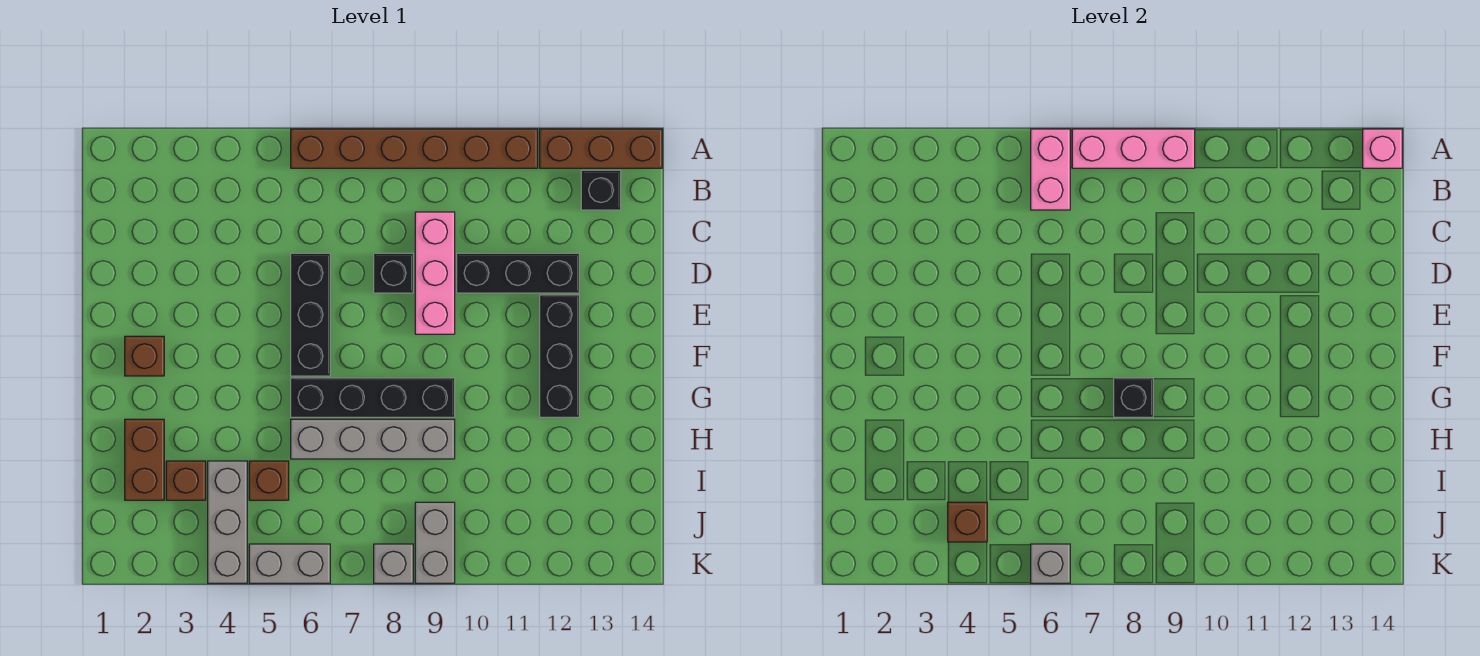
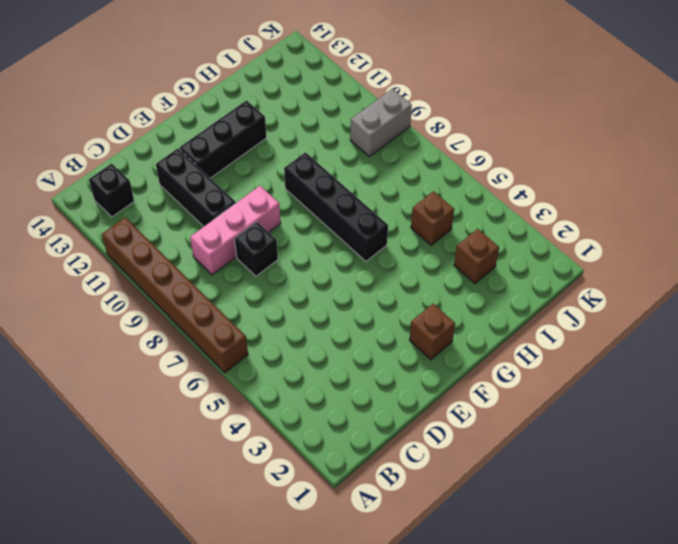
none -> brown 1x3 brick [540,129,662,168]
none -> black 1x3 brick [291,253,330,376]
none -> brown 1x2 brick [125,419,164,500]

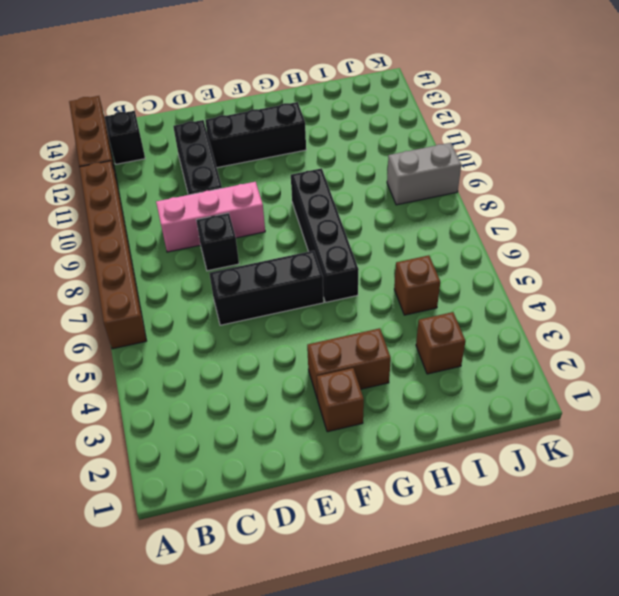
brown 1x2 brick [307,328,391,399] -> brown 1x2 brick moved to [125,419,164,500]
none -> grey 1x4 brick [291,419,455,459]
none -> grey 1x3 brick [208,461,247,583]
none -> grey 1x2 brick [249,544,330,583]

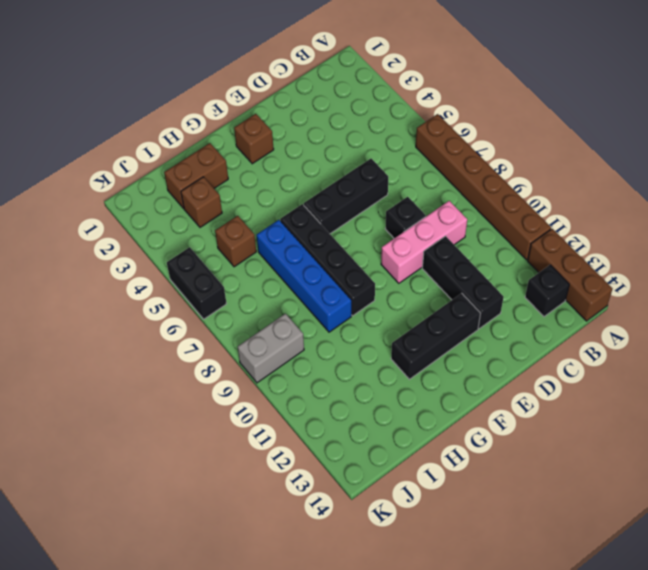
blue 1x4 brick [257,220,351,332] -> grey 1x4 brick [291,419,455,459]
black 1x2 brick [167,247,226,319] -> grey 1x2 brick [249,544,330,583]
none -> grey 1x3 brick [208,461,247,583]
none -> grey 1x1 brick [374,544,413,583]
none -> pink 1x2 brick [1031,129,1070,210]

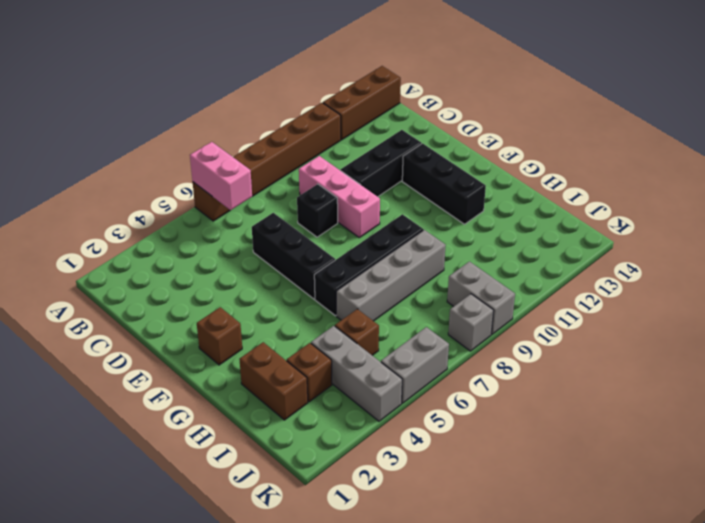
none -> black 1x1 brick [581,170,621,210]
none -> pink 1x3 brick [1072,129,1195,168]
none -> pink 1x1 brick [1363,129,1402,168]

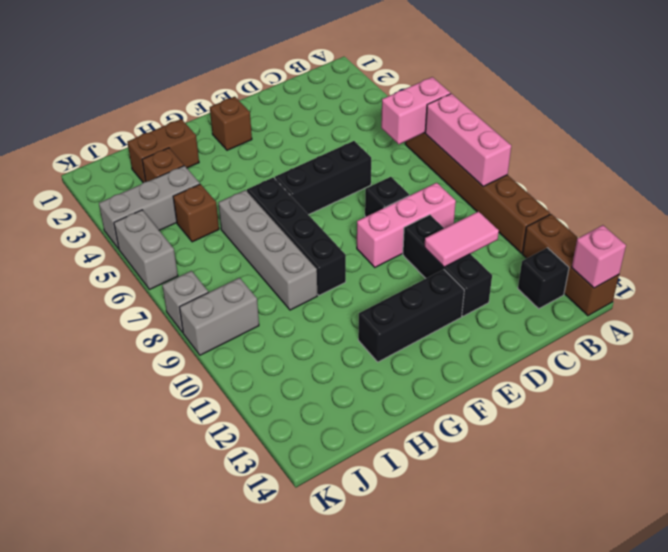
pink 1x2 tile [424,211,499,267] -> none
none -> black 1x1 brick [1114,378,1153,417]
none -> brown 1x1 brick [948,502,987,542]
none -> grey 1x1 brick [1031,544,1070,583]

